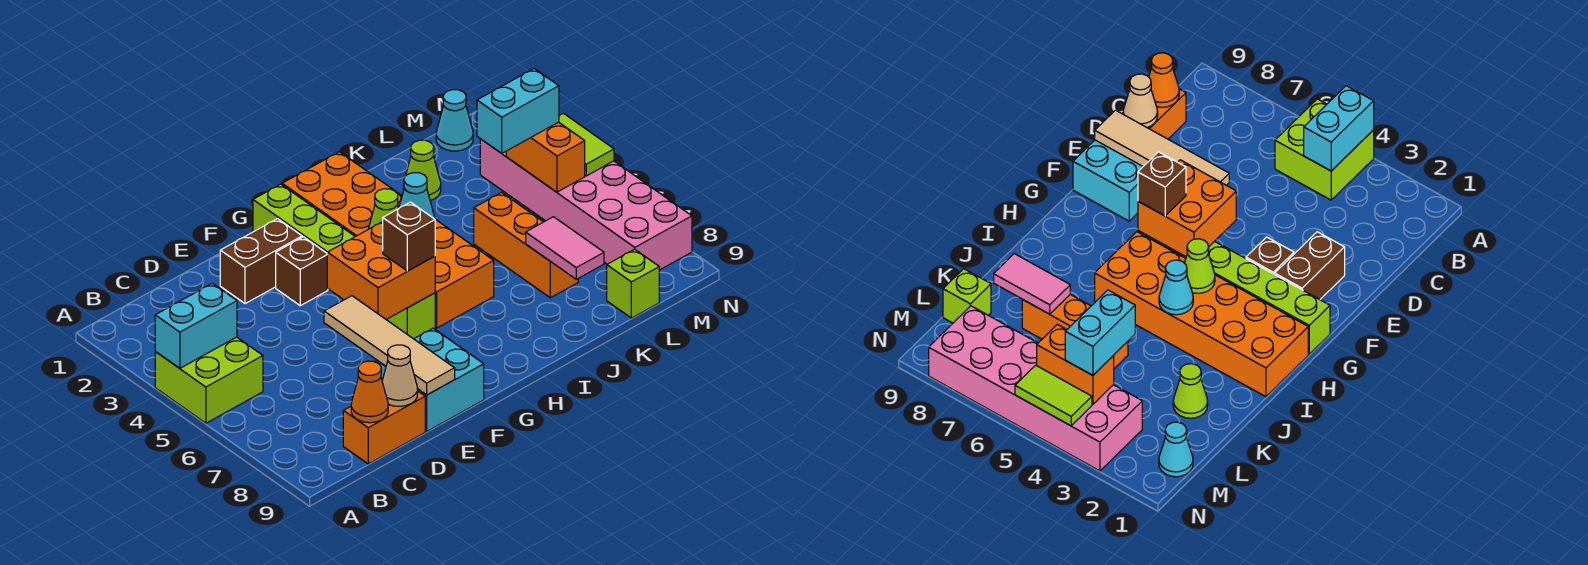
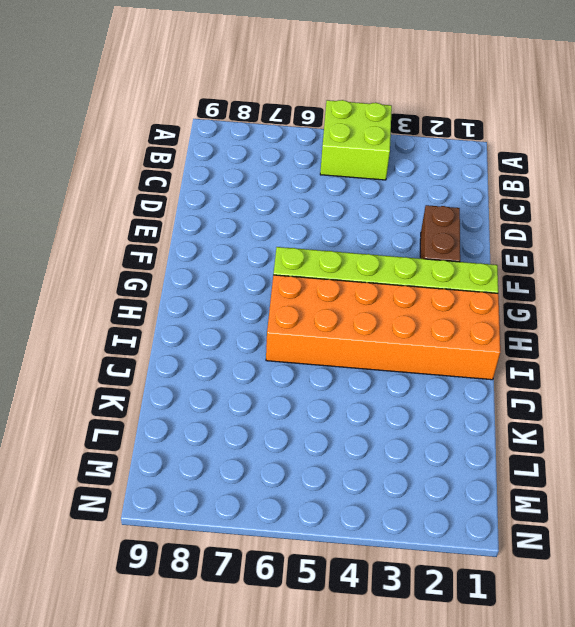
none -> orange 1x2 brick [343,391,425,464]
none -> cyan 2x2 brick [376,328,484,431]
none -> brown 1x1 brick [276,237,328,306]

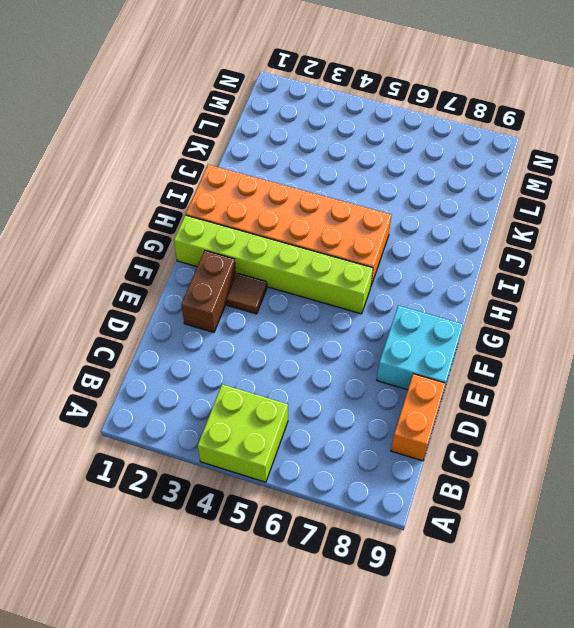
brown 1x1 tile [226,273,267,314] -> brown 1x1 brick [276,237,328,306]
none -> lime 1x1 cone [406,140,441,200]
none -> orange 1x3 brick [474,192,578,298]
none -> lime 1x1 brick [607,249,659,318]

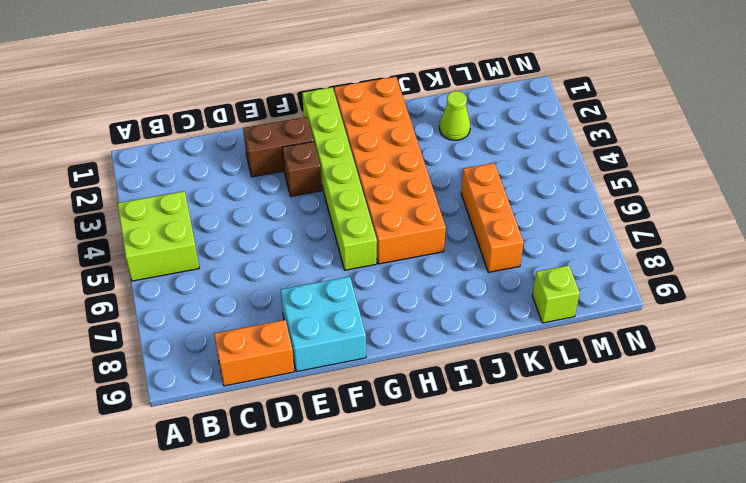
none -> cyan 1x1 cone [436,90,473,151]
none -> pink 2x6 brick [480,139,692,270]
none -> cyan 1x2 brick [155,283,237,368]

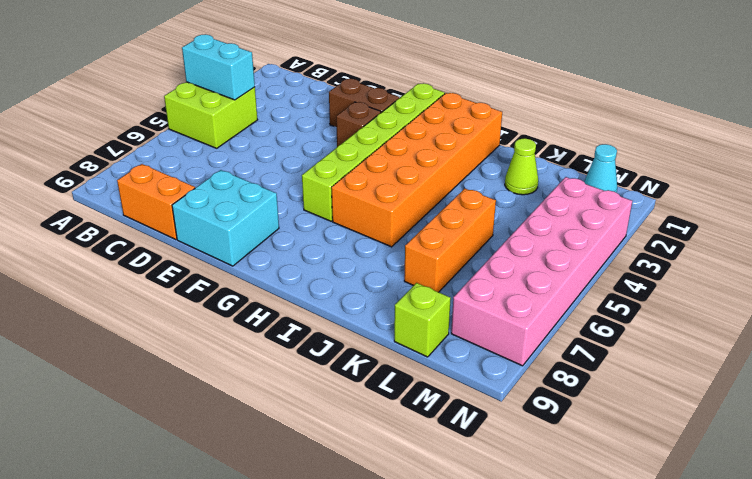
none -> orange 1x1 cone [351,361,388,423]
none -> tan 1x1 cone [382,345,418,406]
none -> tan 1x4 tile [324,296,455,395]

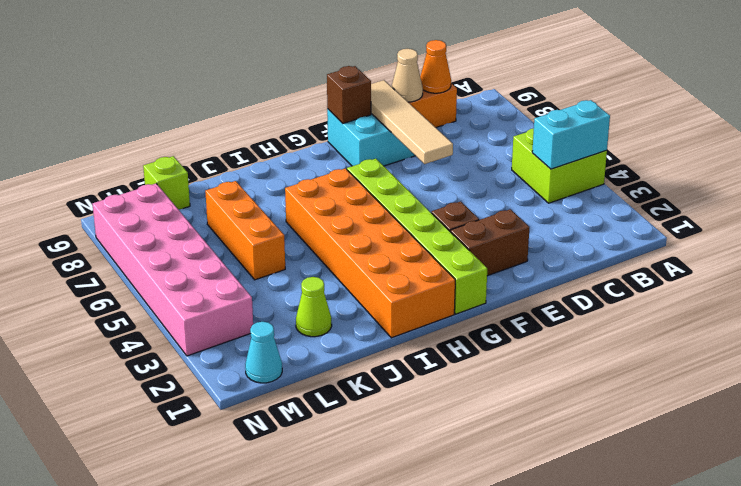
brown 1x1 brick [327,66,371,123] -> brown 1x1 brick moved to [383,202,435,271]
none -> orange 2x2 brick [327,222,435,319]
none -> lime 1x1 cone [369,189,399,229]
none -> cyan 1x1 cone [399,173,434,218]

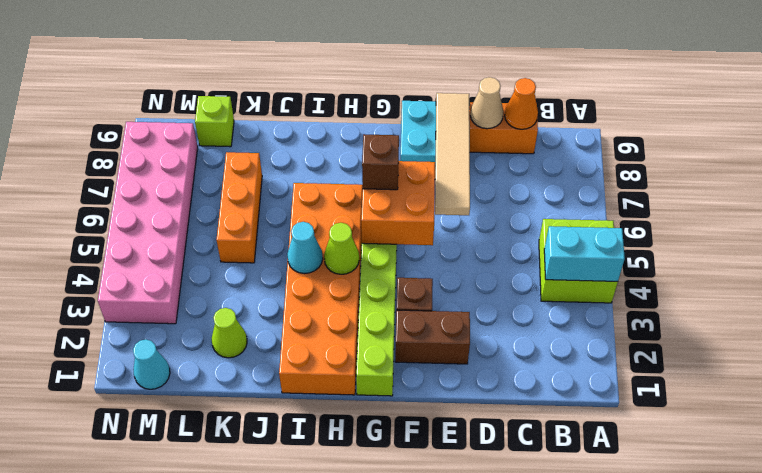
none -> pink 1x2 tile [526,217,604,279]
none -> orange 1x2 brick [506,122,585,192]
none -> lime 1x2 tile [559,113,614,176]

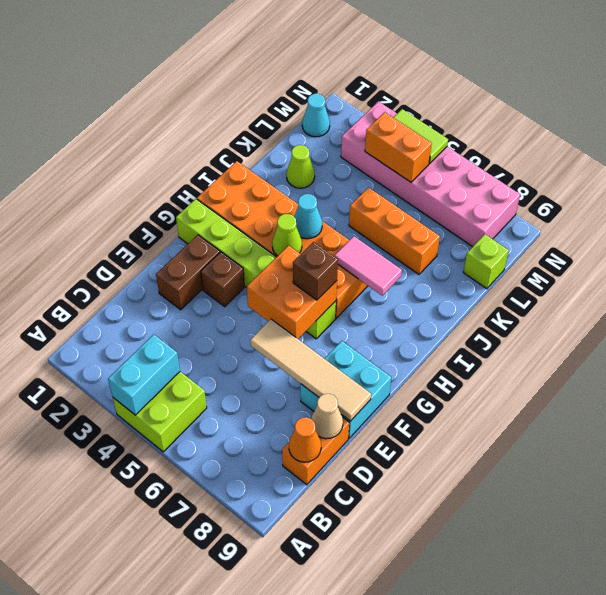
pink 1x2 tile [335,236,402,296] -> pink 1x2 tile moved to [526,217,604,279]
none -> cyan 1x2 brick [477,69,559,153]

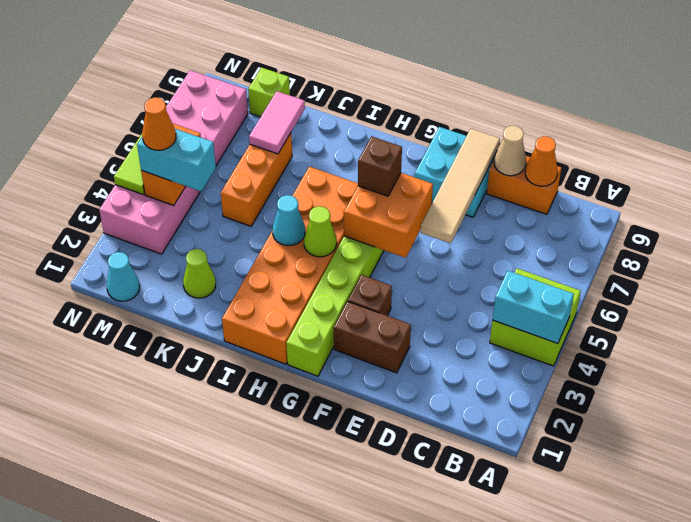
orange 1x1 cone [142,97,176,150] -> none

